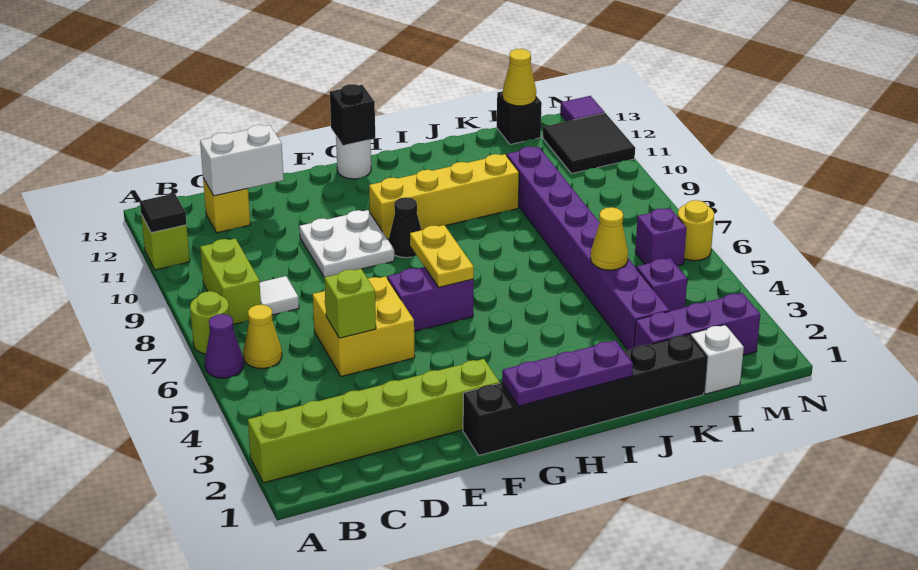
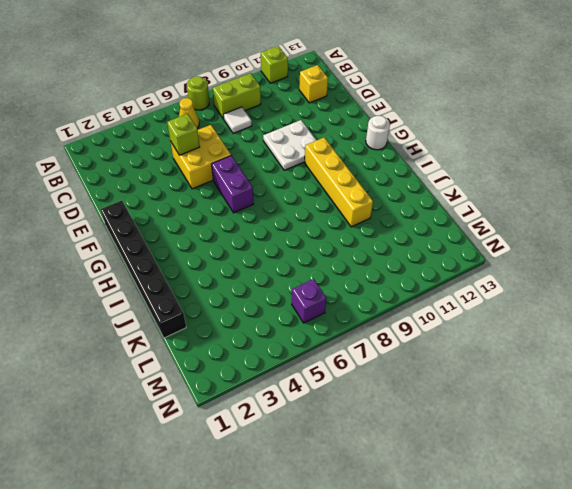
none -> lime 1x6 brick [248,359,500,483]
none -> purple 1x1 cone [205,314,244,378]
none -> black 1x1 cone [389,197,421,258]
none -> purple 1x3 brick [634,293,760,355]

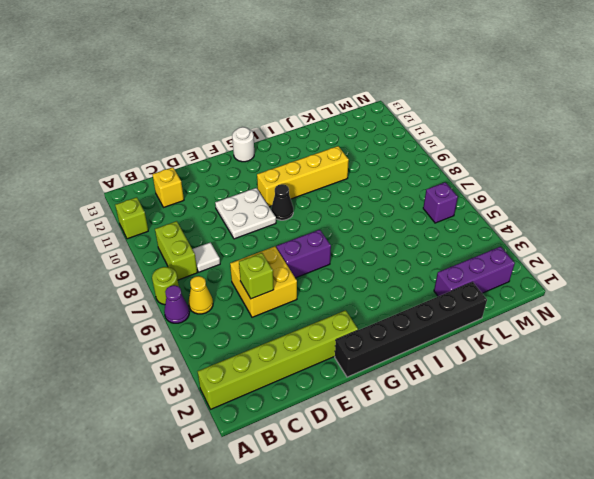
none -> purple 1x8 brick [507,147,670,350]
none -> white 1x1 brick [691,325,744,394]
none -> purple 1x1 brick [636,258,687,311]
none -> black 1x1 brick [497,91,542,144]

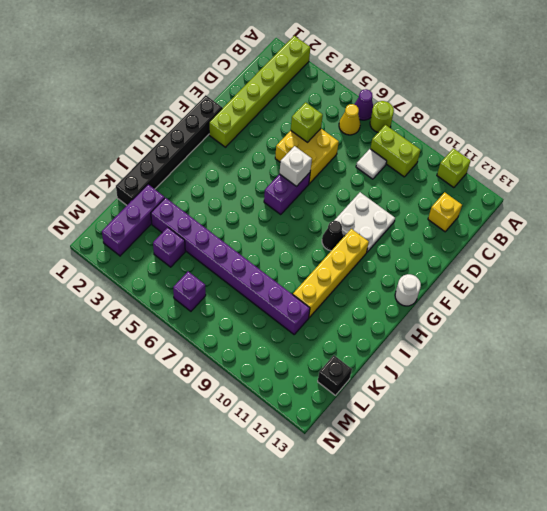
white 1x1 brick [279,146,312,187] -> white 1x1 brick moved to [691,325,744,394]
none -> black 2x2 tile [543,113,635,174]
none -> yellow 1x1 round brick [678,200,714,261]
none -> purple 1x1 tile [560,96,605,121]
none -> black 1x1 tile [140,193,186,233]

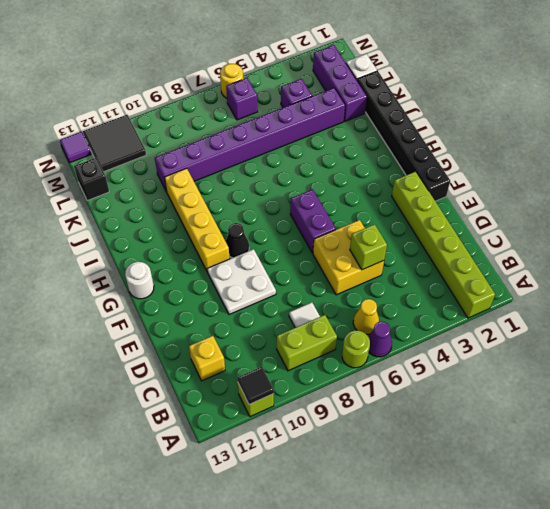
none -> white 1x2 brick [200,125,284,196]
none -> purple 1x3 plate [502,340,633,406]
none -> yellow 1x2 plate [410,225,474,287]
none -> black 1x1 brick [330,84,375,145]

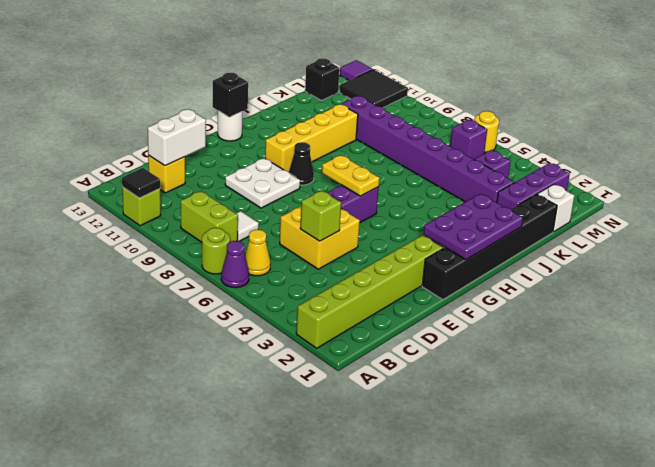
purple 2x3 plate [423,194,523,260] -> purple 1x3 plate [502,340,633,406]
none -> yellow 1x1 cone [591,207,628,270]
none -> yellow 1x1 cone [503,49,536,106]

